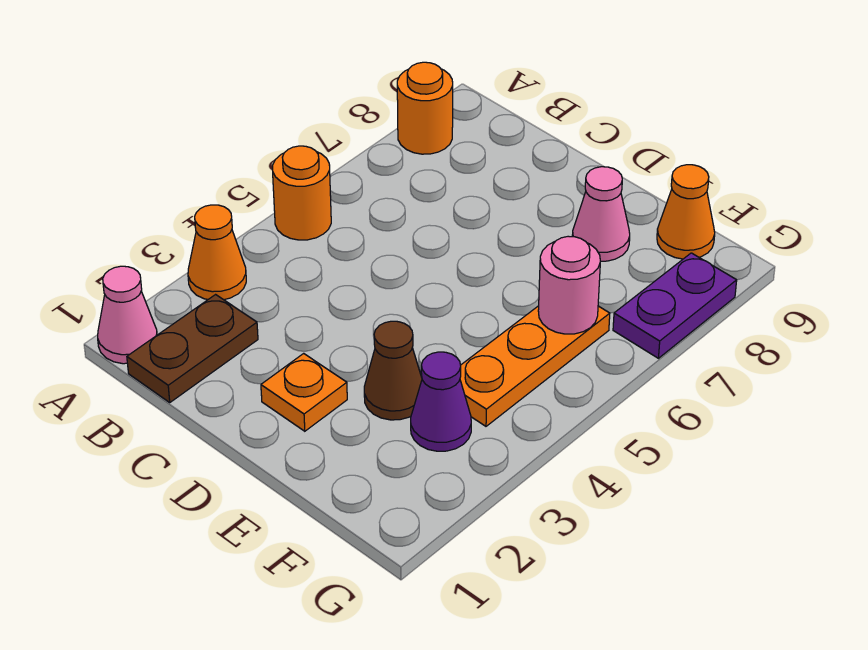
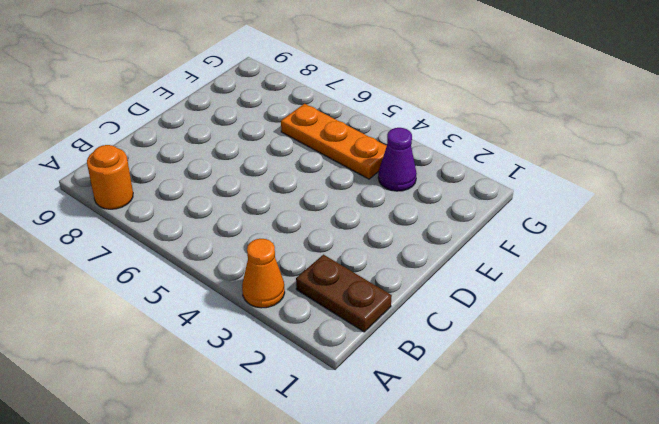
none -> pink 1x1 cone [98,266,157,364]
none -> orange 1x1 round brick [273,146,331,240]
none -> orange 1x1 plate [261,353,347,431]

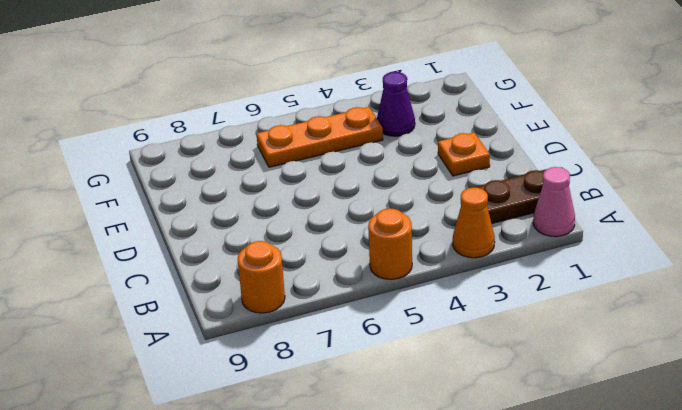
none -> brown 1x1 cone [364,321,422,420]
none -> pink 1x1 cone [572,167,630,261]
none -> orange 1x1 cone [657,165,715,259]

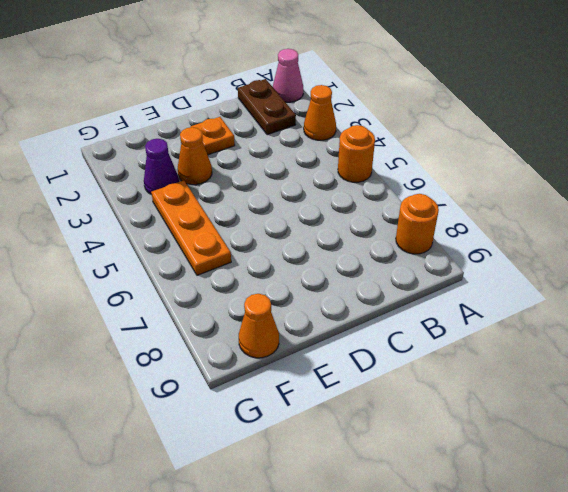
orange 1x1 cone [178,127,212,185] -> brown 1x1 cone [364,321,422,420]
none -> pink 1x1 cone [572,167,630,261]
none -> purple 1x2 plate [613,253,737,358]
none -> pink 1x1 round brick [538,236,600,334]

